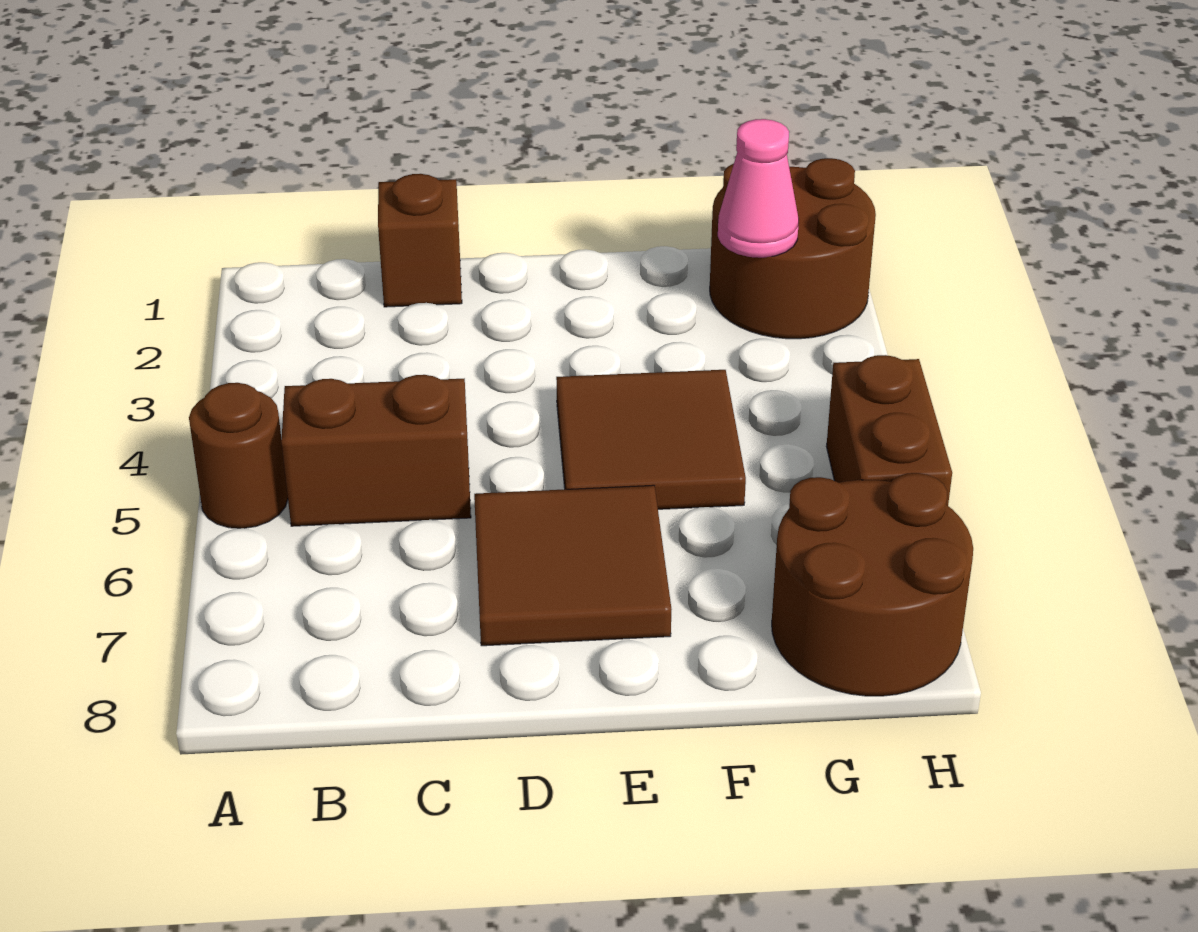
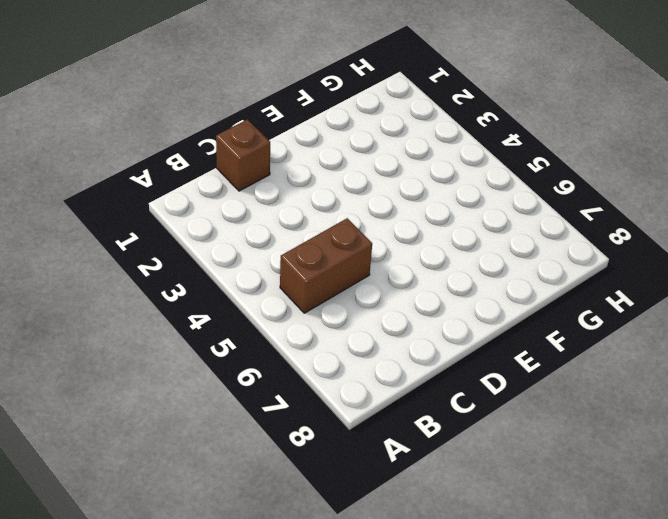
none -> brown 1x1 round brick [189,383,288,528]
none -> brown 2x2 tile [474,485,672,646]

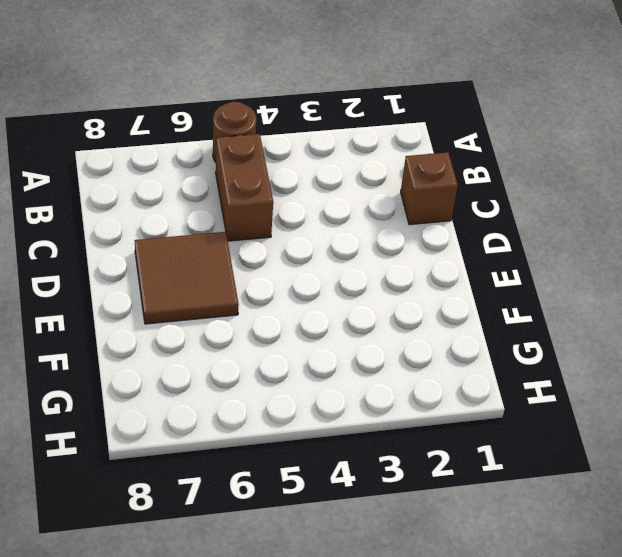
none -> brown 2x2 tile [556,370,746,509]
none -> brown 2x2 round brick [710,158,876,339]

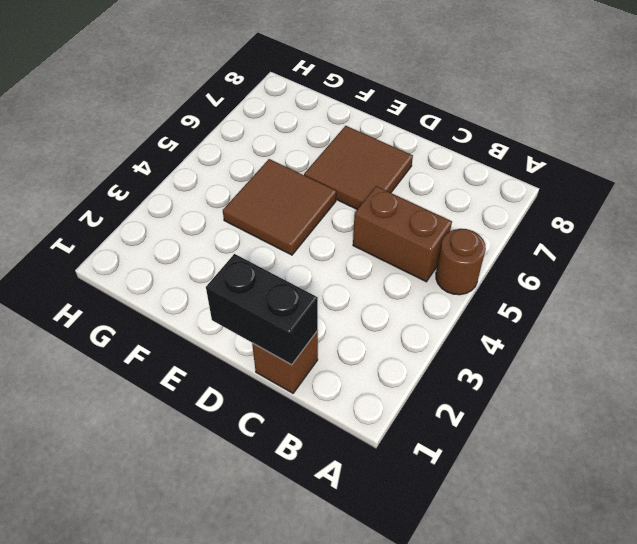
black 1x2 brick [206,254,318,365] -> none
none -> brown 2x2 round brick [710,158,876,339]
none -> brown 2x2 round brick [772,473,973,696]

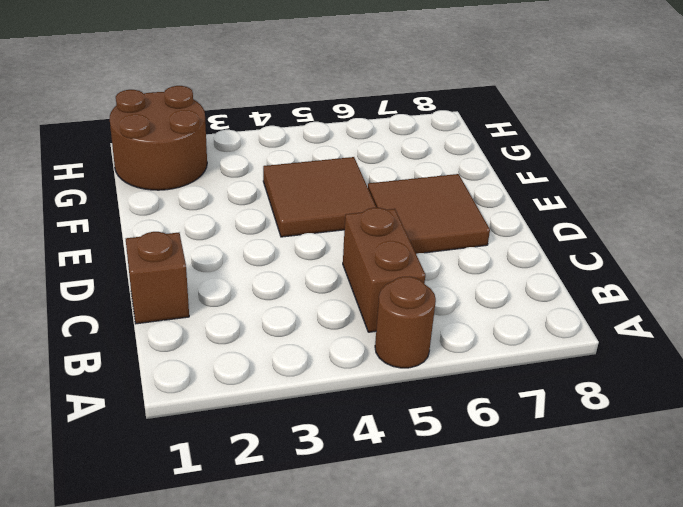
none -> brown 2x2 round brick [772,473,973,696]
none -> brown 1x2 brick [826,355,952,506]

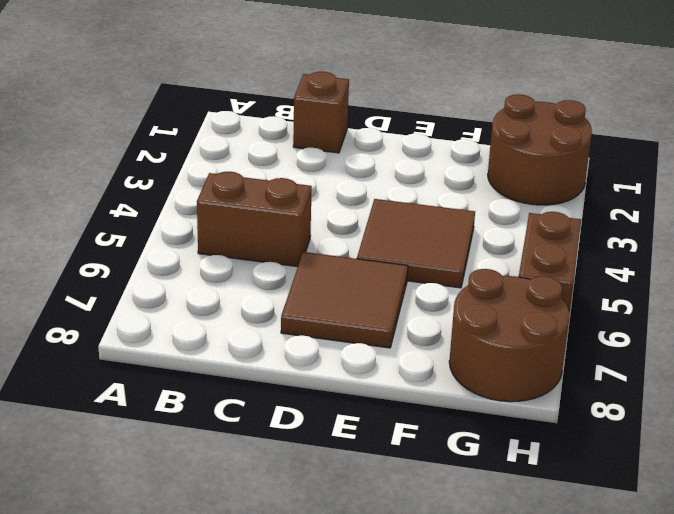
none -> brown 1x1 round brick [189,383,288,528]
none -> pink 1x1 cone [718,119,799,258]

